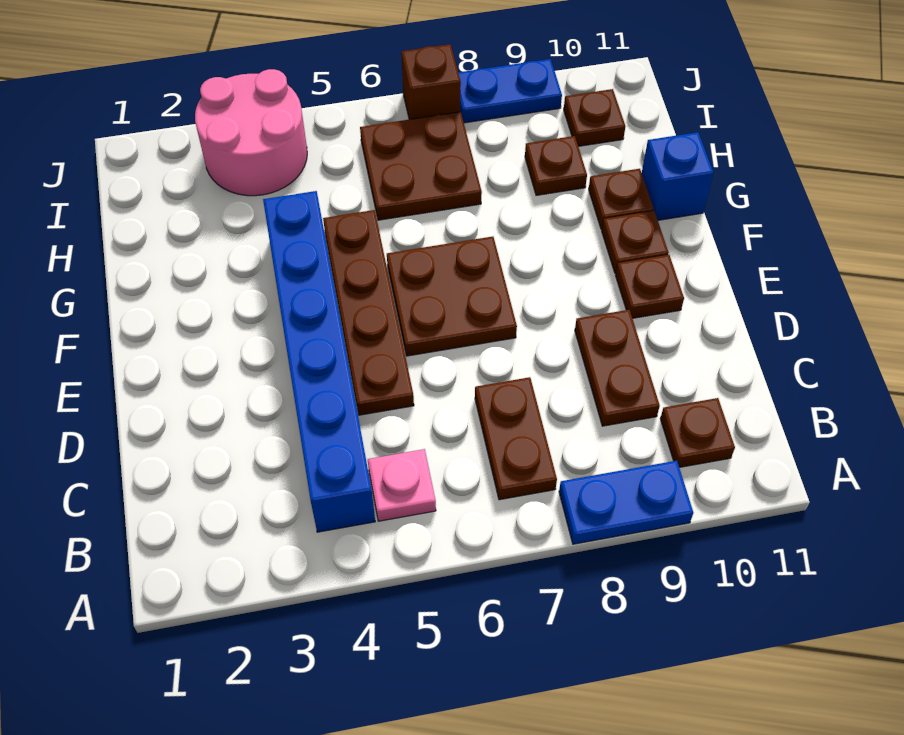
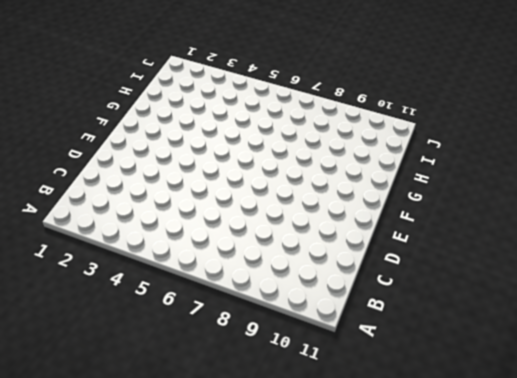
none -> blue 1x2 plate [559,461,693,544]
none -> blue 1x6 brick [263,191,375,532]
none -> pink 1x1 plate [368,449,436,521]

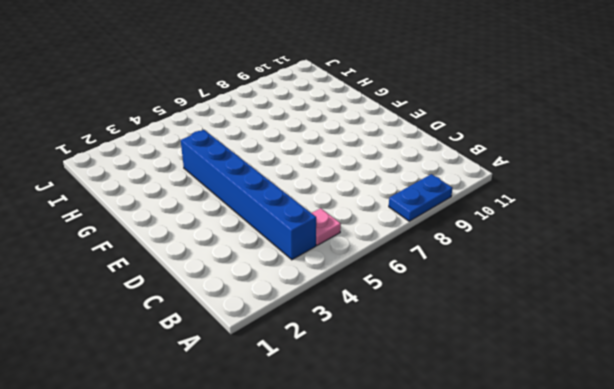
none -> brown 1x2 plate [475,377,557,500]
none -> brown 1x1 plate [660,398,735,467]
none -> brown 1x2 plate [575,310,660,426]

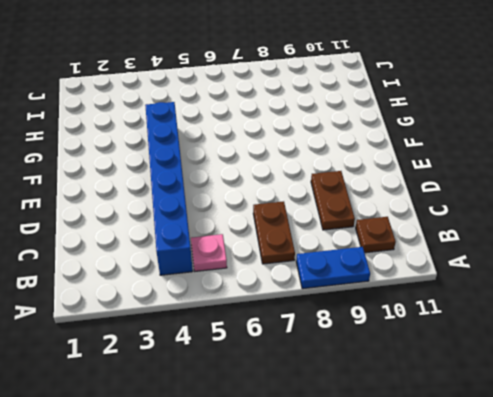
none -> brown 1x4 plate [323,210,414,415]
none -> brown 2x2 plate [387,237,517,356]
none -> brown 1x1 plate [616,255,684,318]

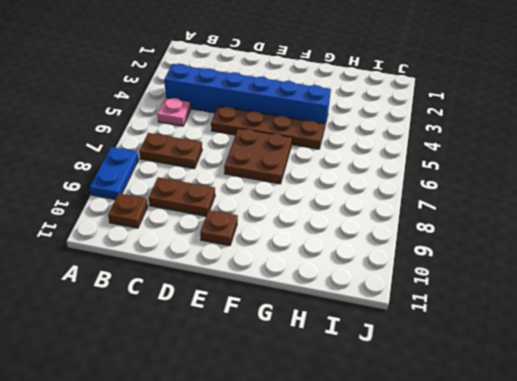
none -> brown 1x1 plate [602,211,669,273]
none -> brown 1x1 plate [589,169,654,229]
none -> blue 1x1 brick [642,132,714,220]

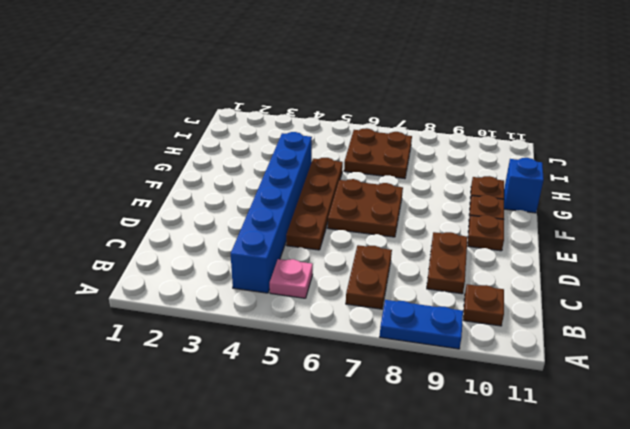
none -> brown 1x1 plate [525,136,587,195]
none -> pink 2x2 round brick [195,69,307,196]
none -> brown 1x1 plate [564,89,625,146]

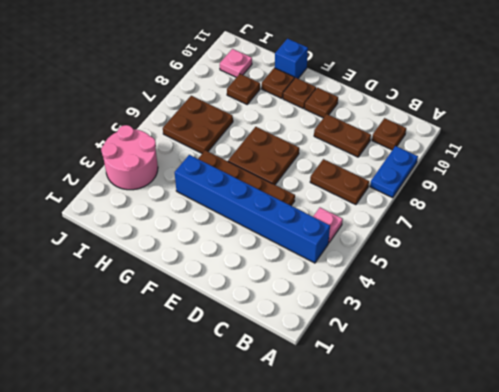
pink 1x1 plate [220,49,252,77] -> brown 1x1 plate [564,89,625,146]
none -> brown 1x1 brick [401,44,461,120]
none -> blue 1x2 plate [458,59,562,123]

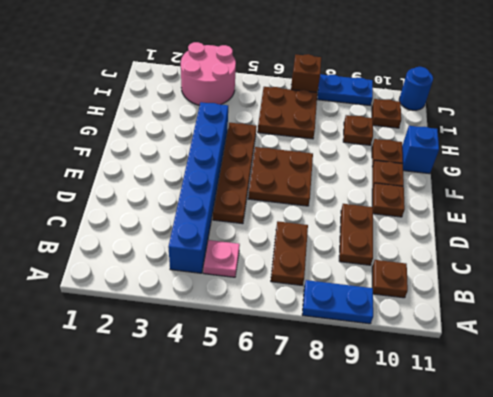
blue 1x1 round brick [399,67,433,110] -> none

